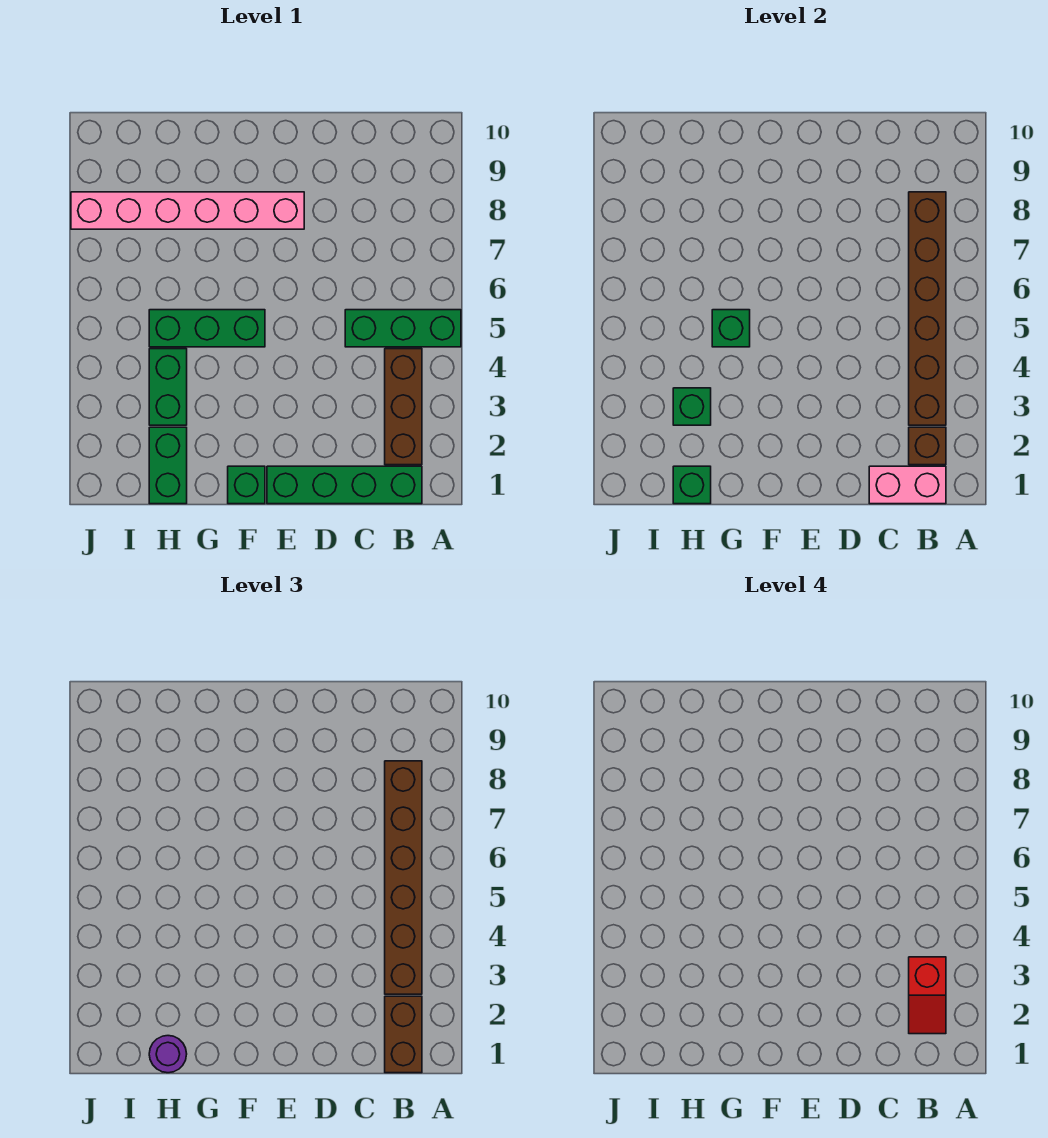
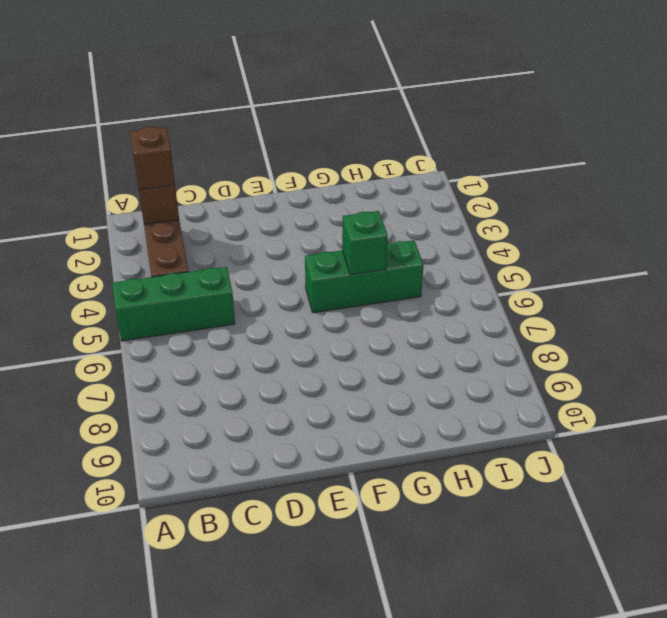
brown 1x1 brick [130,127,175,190] -> brown 1x2 brick [385,996,422,1073]
none -> green 1x4 brick [267,466,422,504]
none -> pink 1x6 brick [71,192,304,229]
none -> green 1x1 brick [228,466,265,504]

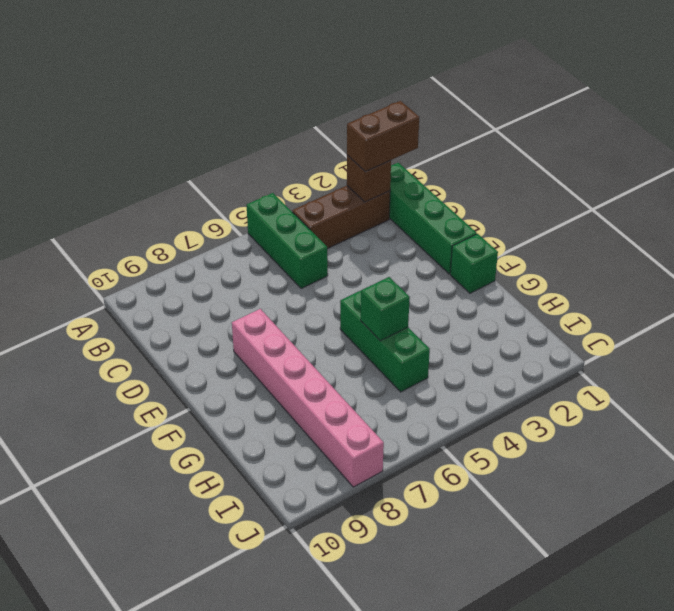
none -> green 1x2 brick [149,427,187,504]
none -> green 1x2 brick [149,349,187,425]
none -> pink 1x2 brick [869,466,946,504]

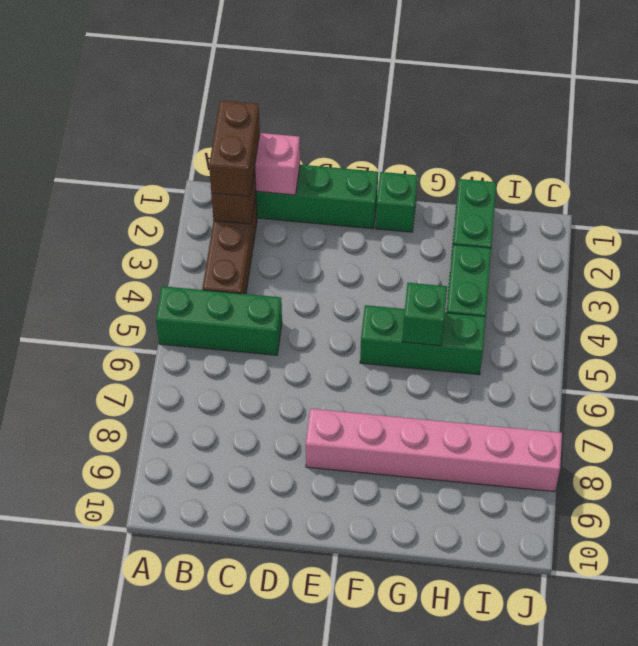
none -> brown 1x6 brick [909,192,946,425]
none -> green 1x1 brick [673,466,711,504]
none -> green 1x1 brick [673,388,711,425]

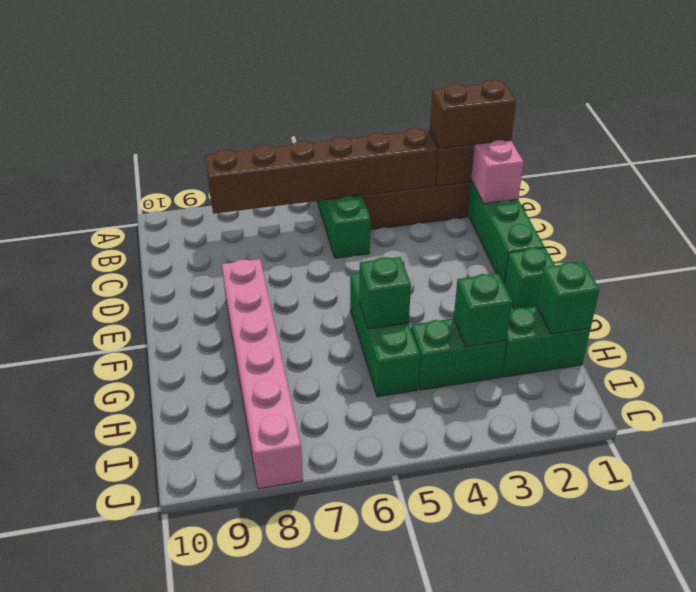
none -> brown 1x6 brick [385,761,422,994]
none -> purple 1x1 round brick [149,1036,187,1073]
none -> red 1x2 slope [909,957,946,1034]

